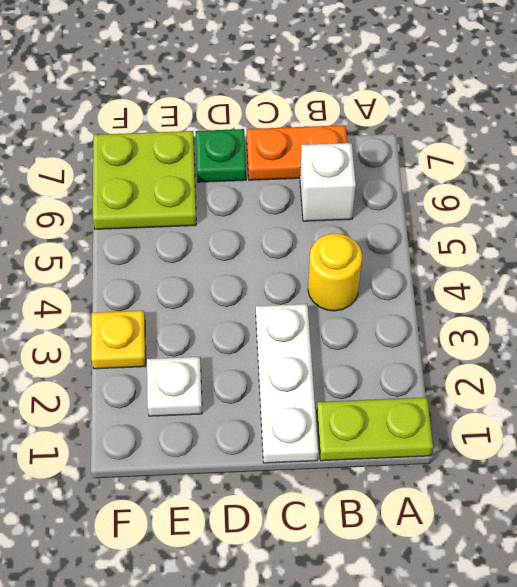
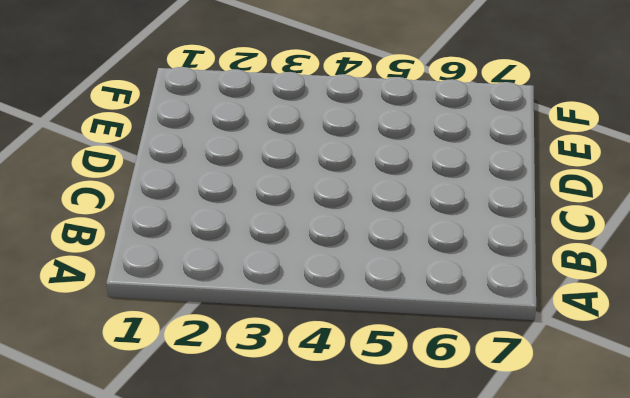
none -> lime 1x2 plate [317,398,433,461]
none -> yellow 1x1 round brick [308,233,362,311]

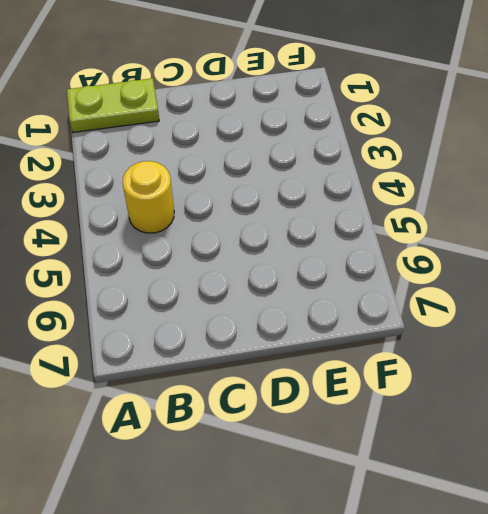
none -> white 1x1 brick [300,143,356,221]
none -> orange 1x2 plate [247,125,347,180]

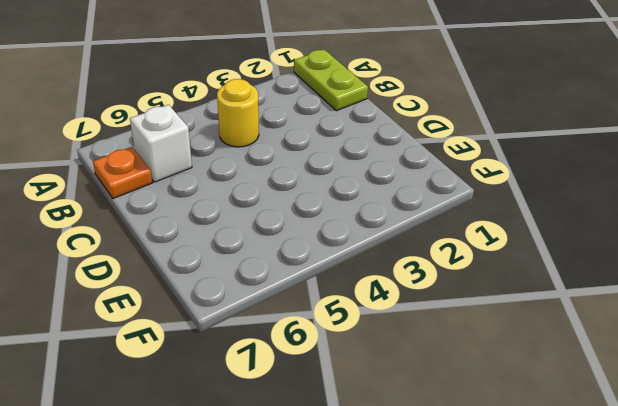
orange 1x1 plate [93,147,152,198] -> orange 1x2 plate [247,125,347,180]
none -> white 1x3 plate [256,304,318,463]
none -> green 1x1 plate [196,129,246,182]

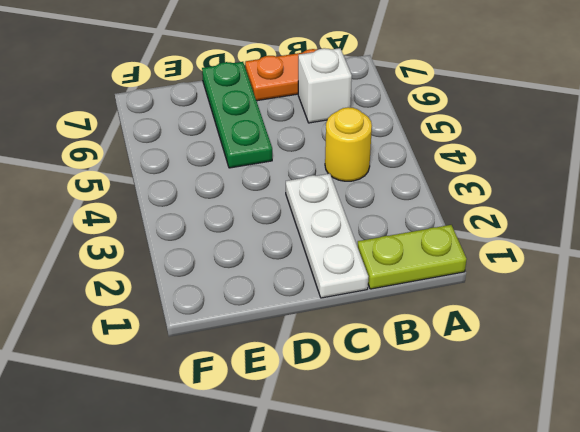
green 1x3 plate [202,62,272,168] -> green 1x1 plate [196,129,246,182]
none -> white 1x1 plate [147,357,202,416]
none -> lime 2x2 plate [93,131,196,229]

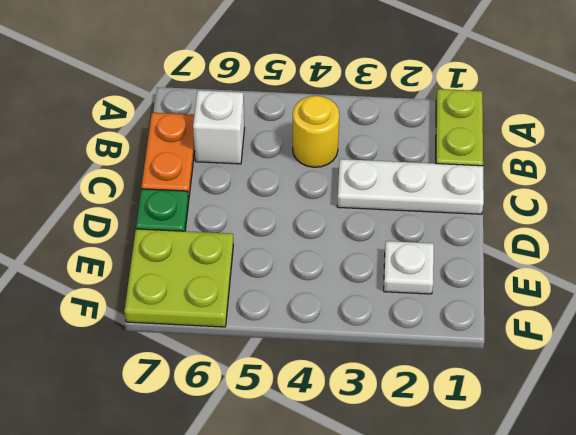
none -> yellow 1x1 plate [91,311,146,369]

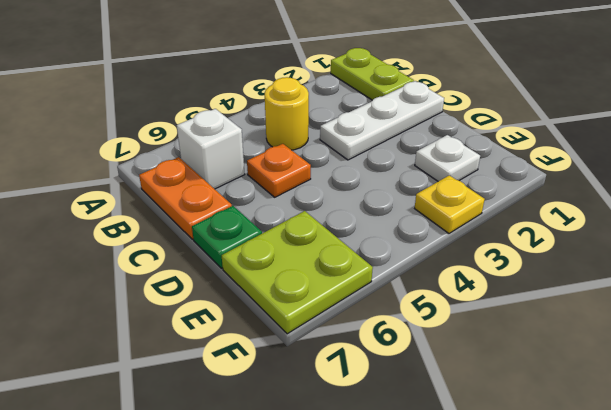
orange 1x1 plate [247,144,311,197] -> none

